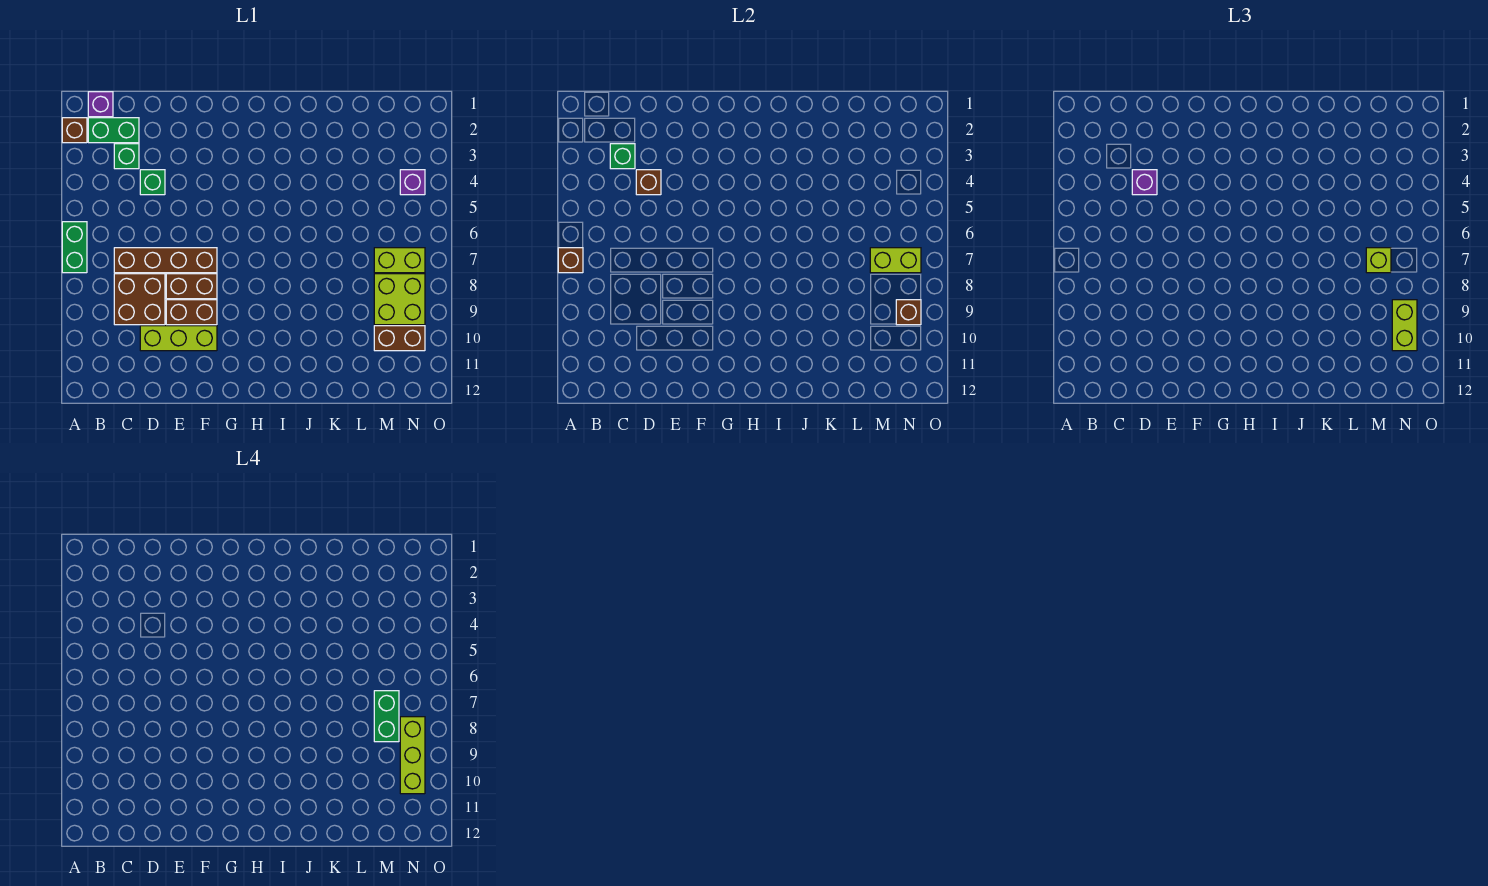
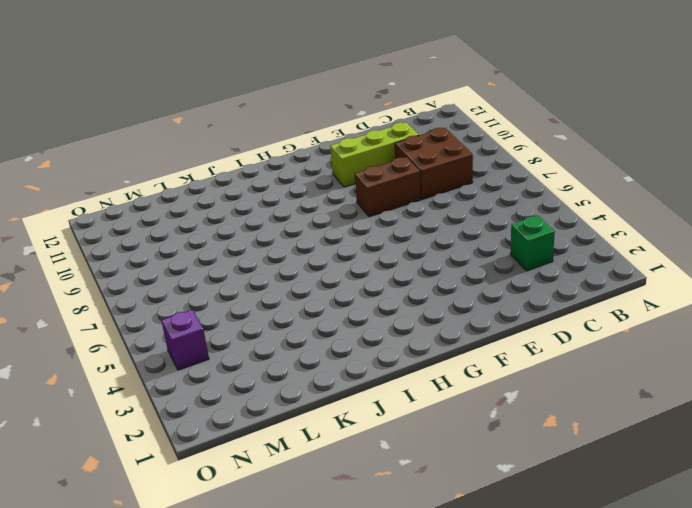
none -> brown 1x1 brick [62,118,87,143]
none -> green 1x2 brick [62,222,87,273]
none -> purple 1x1 brick [88,92,113,117]

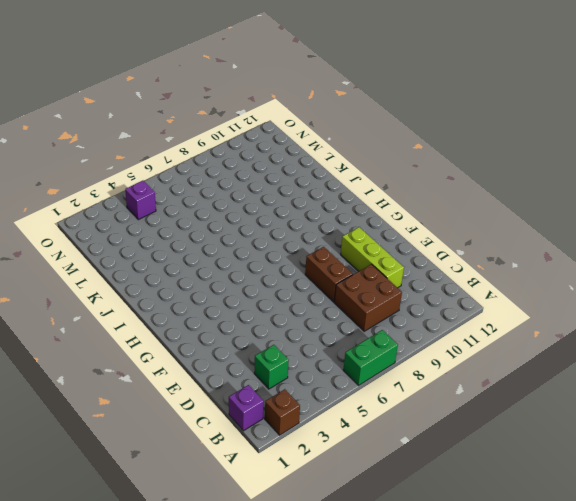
none -> green 1x2 brick [88,118,139,143]
none -> brown 1x4 brick [114,248,217,273]
none -> green 1x1 brick [140,170,165,195]

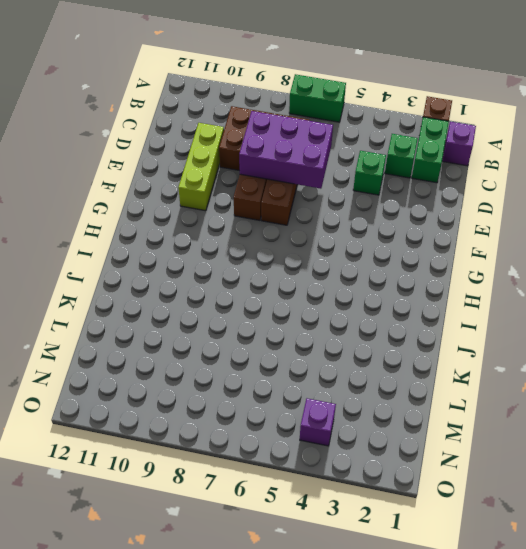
purple 2x3 brick [239,111,333,189] -> none
none -> brown 1x2 brick [166,300,217,325]
none -> lime 1x2 brick [374,248,425,273]
none -> lime 2x2 brick [374,274,425,325]

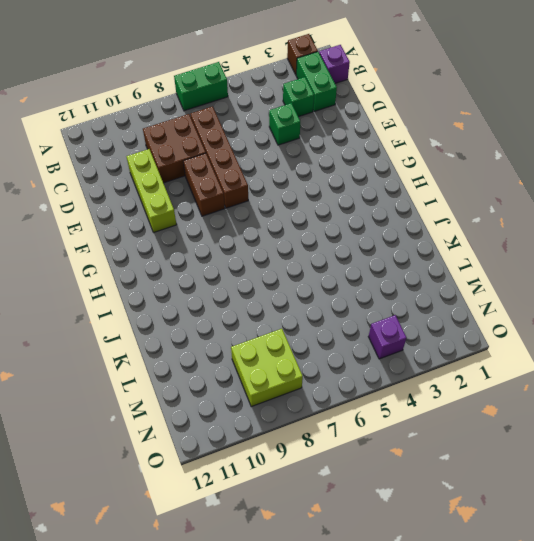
none -> brown 1x2 brick [166,300,217,325]
none -> lime 1x2 brick [374,248,425,273]
none -> brown 1x2 brick [374,326,425,351]

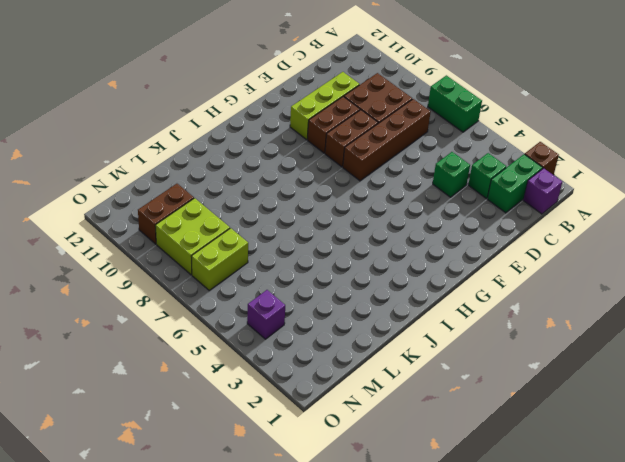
none -> brown 1x1 brick [558,248,583,273]
none -> green 1x1 brick [610,144,635,169]
none -> brown 1x1 brick [636,170,661,195]

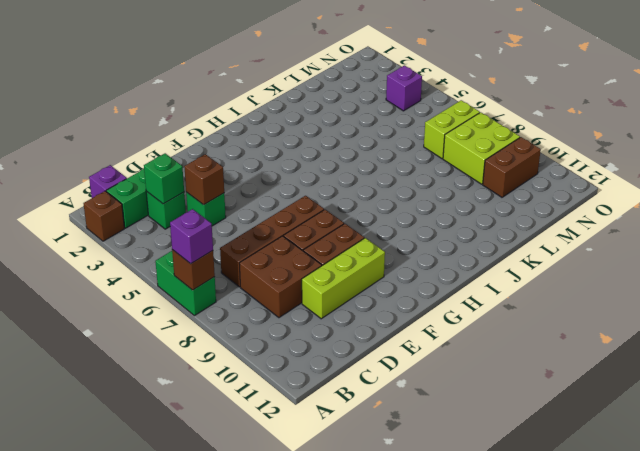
purple 1x1 brick [170,209,213,264] -> purple 1x1 brick moved to [1132,170,1157,195]
none -> lime 1x2 brick [870,248,921,273]
none -> brown 1x1 brick [896,300,921,325]
none -> lime 1x1 brick [1366,248,1391,273]

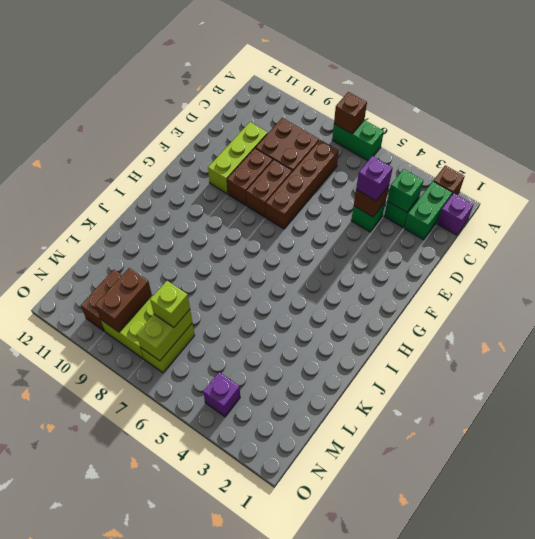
brown 1x2 brick [95,268,152,332] -> brown 1x1 brick [896,300,921,325]
none -> lime 1x2 brick [1392,300,1417,351]
none -> green 1x2 brick [374,691,399,742]
none -> lime 1x3 brick [400,717,425,794]

